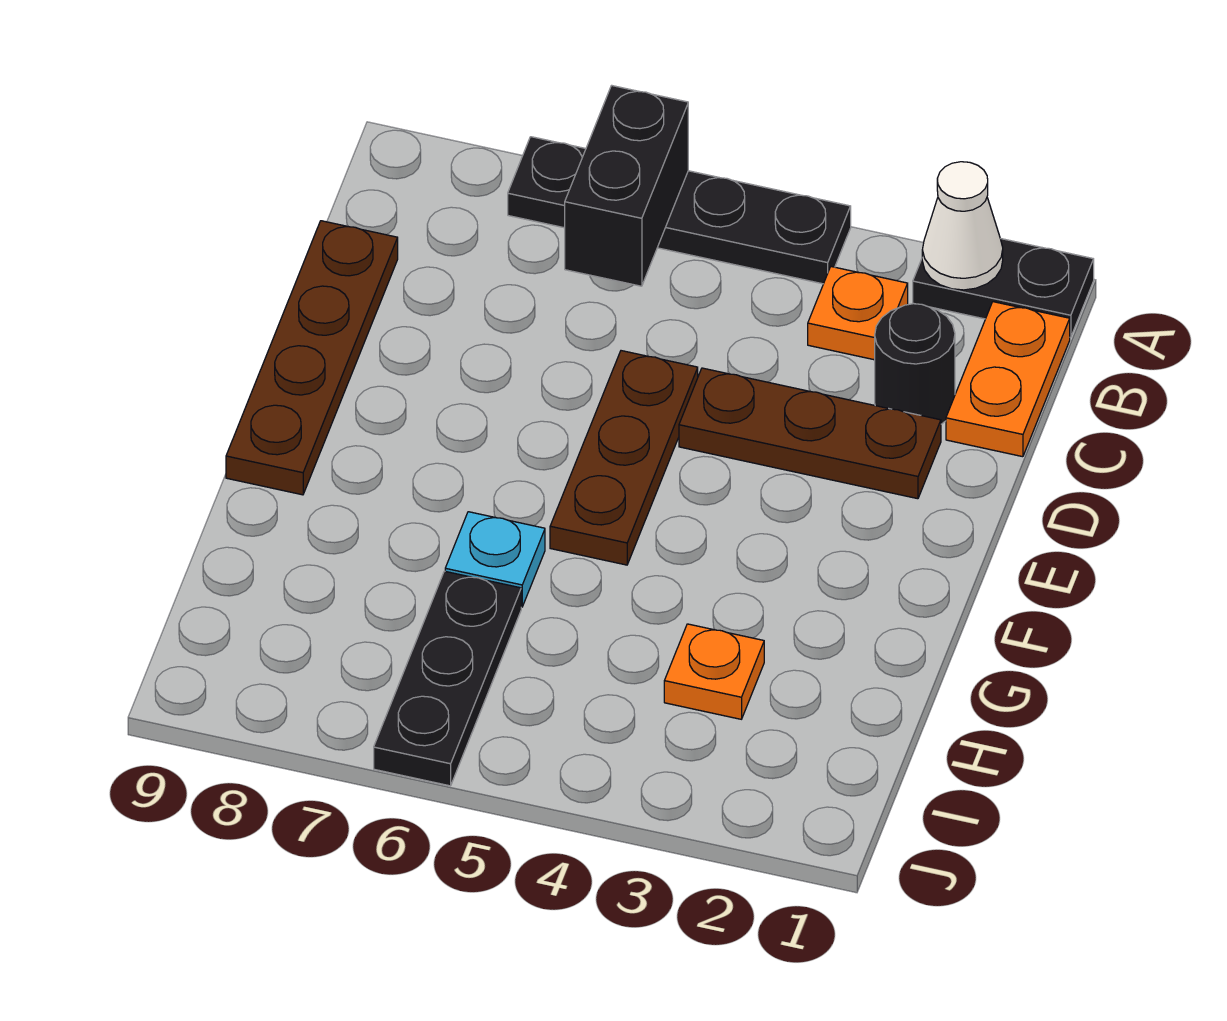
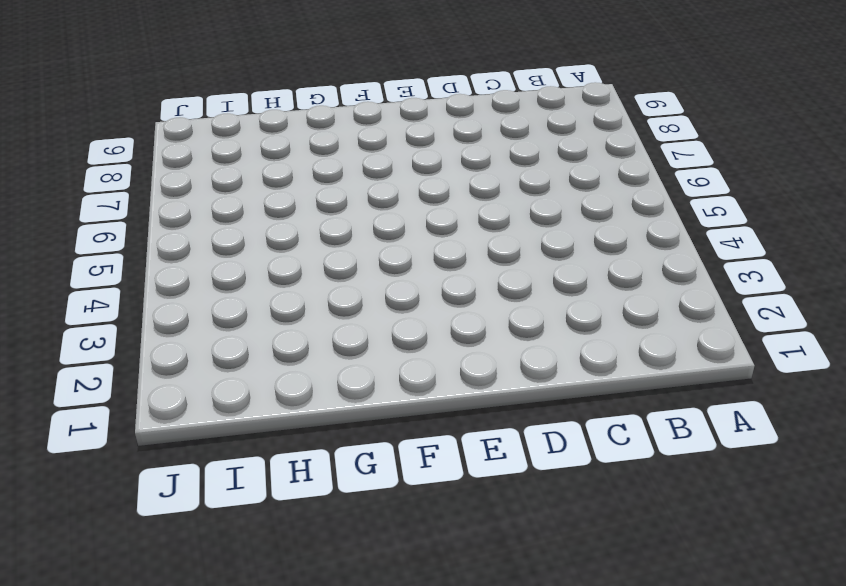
none -> black 1x2 plate [913,238,1094,338]
none -> black 1x4 plate [508,137,851,284]
none -> orange 1x2 plate [946,302,1070,457]

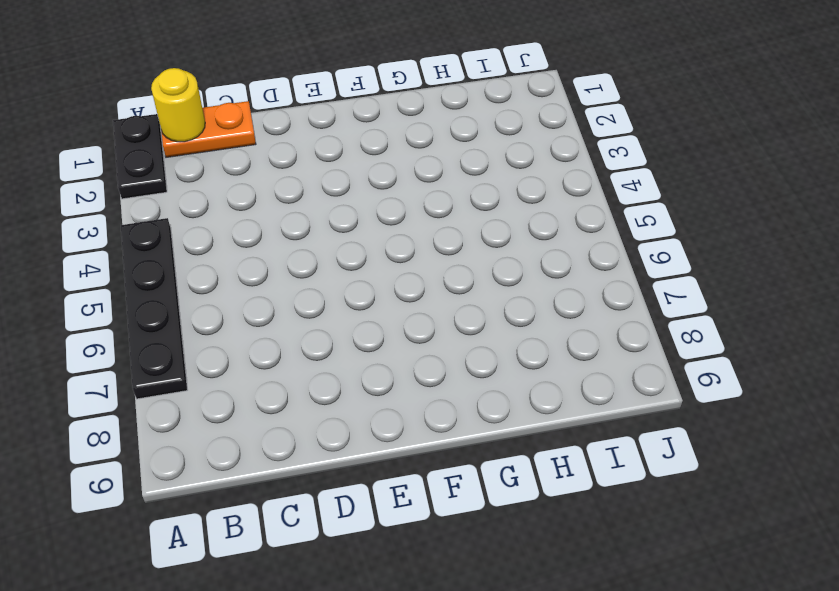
yellow 1x1 round brick [151,68,205,142] -> none
none -> orange 1x1 plate [808,267,908,360]
none -> black 1x1 round brick [875,304,955,424]
none -> brown 1x4 plate [226,221,398,495]

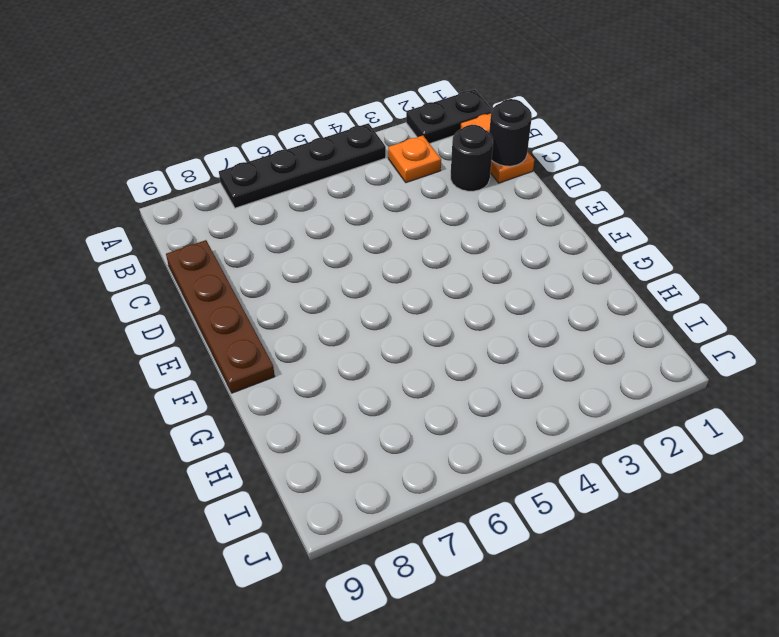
black 1x1 round brick [489,99,532,166] -> none
none -> brown 1x3 plate [679,368,941,499]
none -> brown 1x3 plate [550,351,698,565]
none -> cyan 1x1 plate [445,512,545,607]

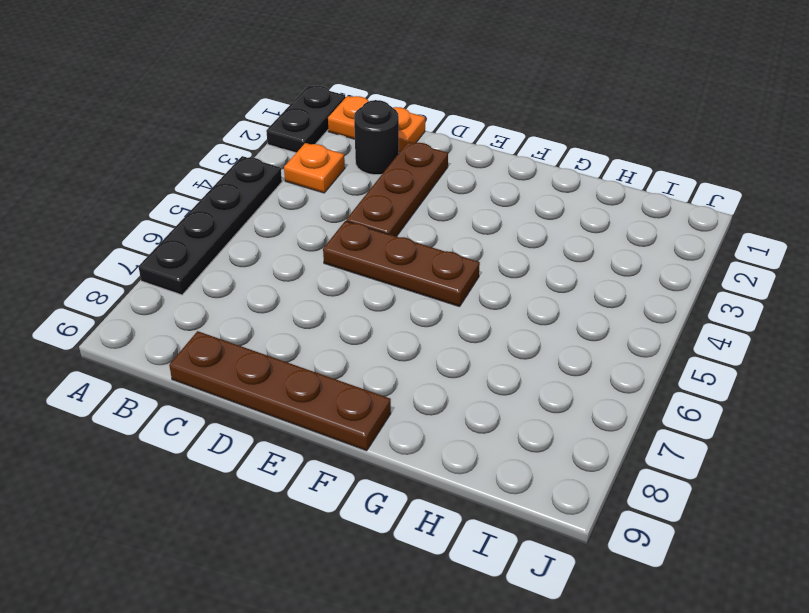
none -> cyan 1x1 plate [445,512,545,607]
none -> orange 1x1 plate [664,624,764,719]
none -> black 1x3 plate [374,571,521,786]

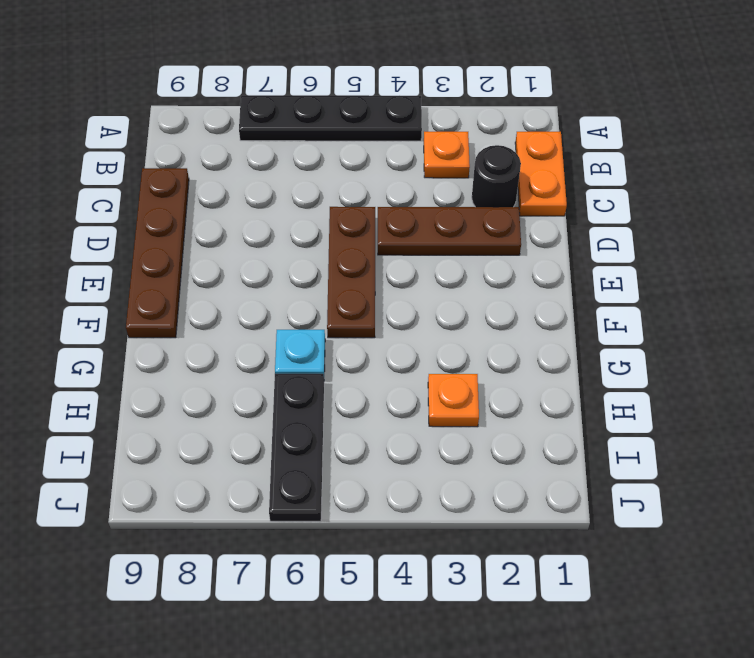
none -> black 1x2 plate [913,238,1094,338]
none -> white 1x1 cone [922,162,1003,290]
none -> black 1x2 brick [565,85,688,286]

